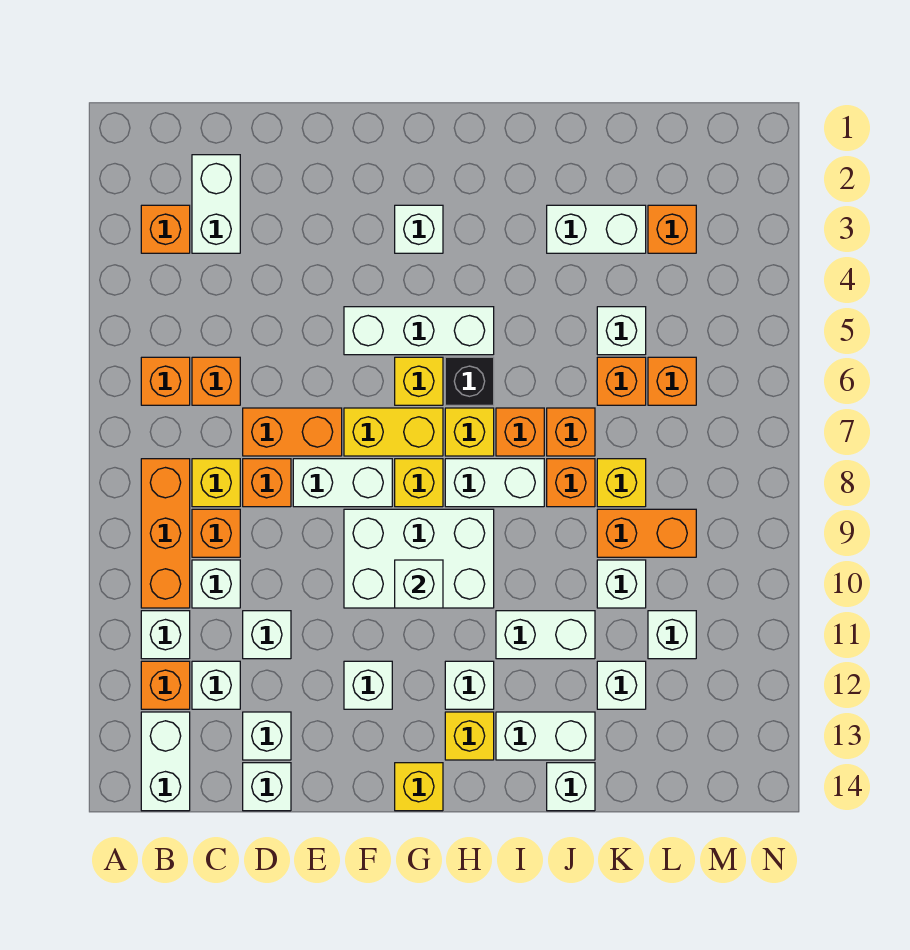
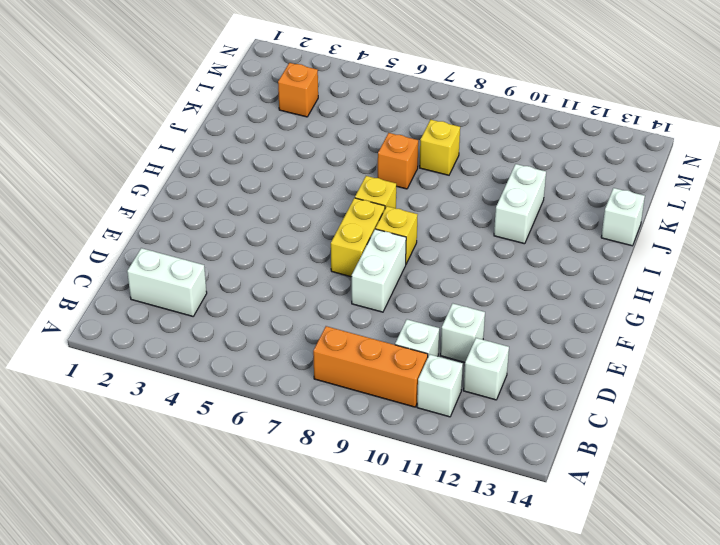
none -> orange 1x1 brick [141,205,190,253]
none -> orange 1x1 brick [141,357,190,405]
none -> orange 1x1 brick [141,661,190,709]
none -> white 1x2 brick [141,712,190,811]

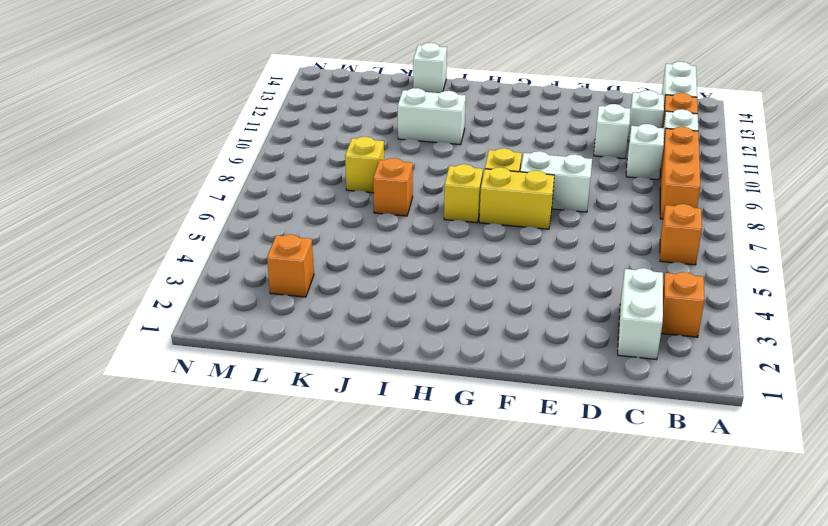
none -> orange 1x1 brick [192,357,240,405]
none -> yellow 1x1 brick [192,459,240,507]
none -> orange 1x1 brick [192,509,240,557]
none -> orange 1x2 brick [243,408,342,456]

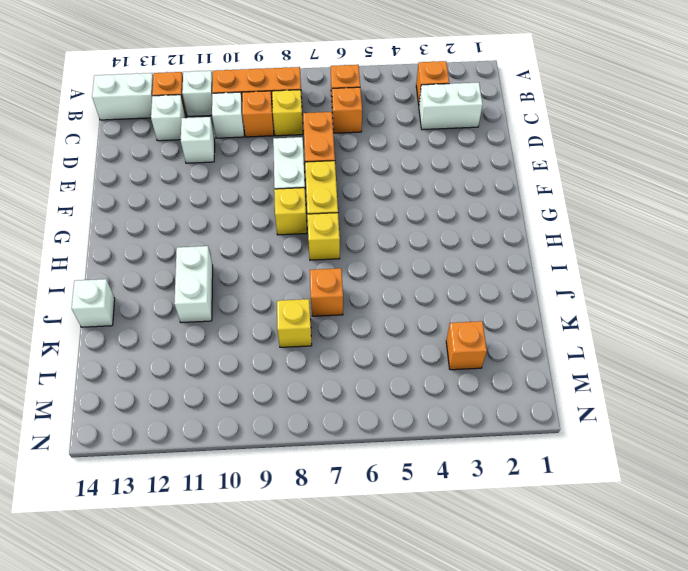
none -> orange 1x1 brick [243,459,291,507]
none -> white 1x1 brick [243,712,291,760]
none -> white 1x1 brick [243,763,291,811]
none -> white 1x3 brick [344,307,494,355]

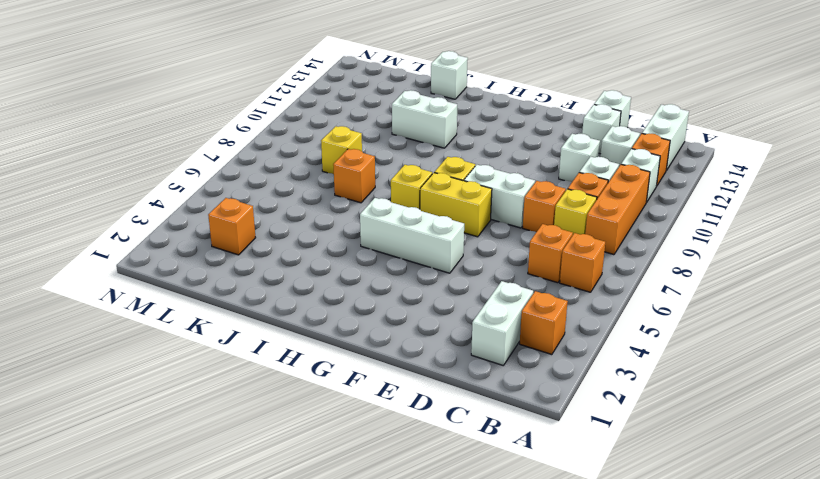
none -> orange 1x2 brick [243,408,342,456]
none -> white 2x3 brick [344,509,494,608]
none -> white 1x1 brick [344,661,392,709]
none -> white 1x1 brick [395,205,443,253]

